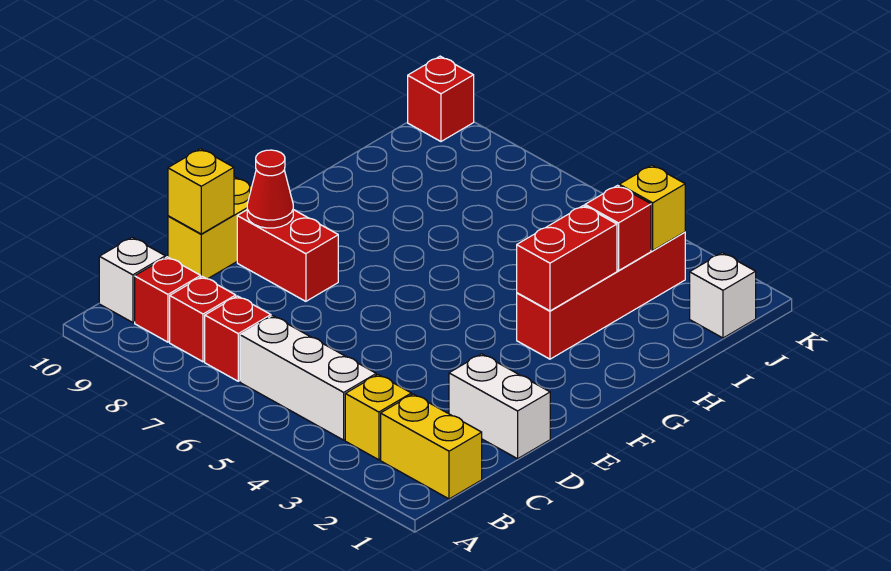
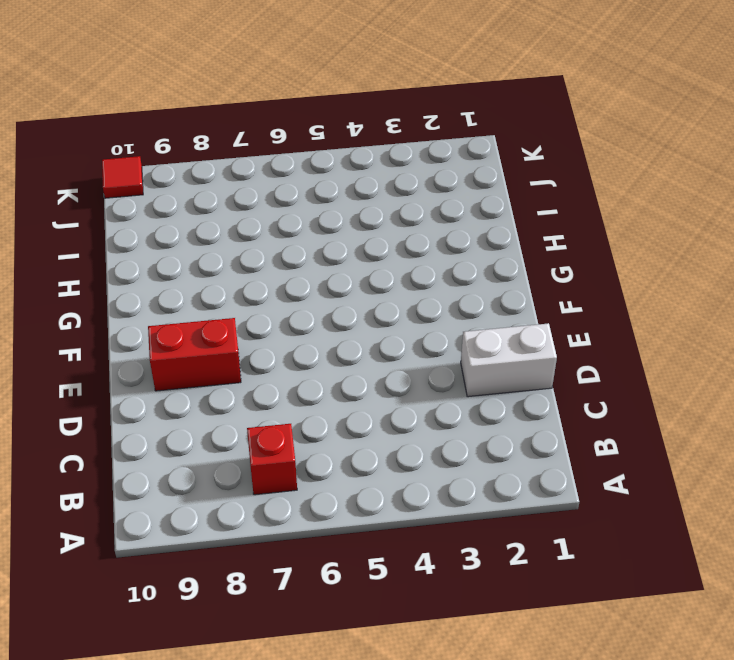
red 1x1 tile [102,156,143,198] -> red 1x1 brick [408,56,474,141]
none -> yellow 1x2 brick [381,394,482,499]
none -> yellow 1x1 brick [345,375,411,460]
none -> white 1x3 brick [240,316,376,440]

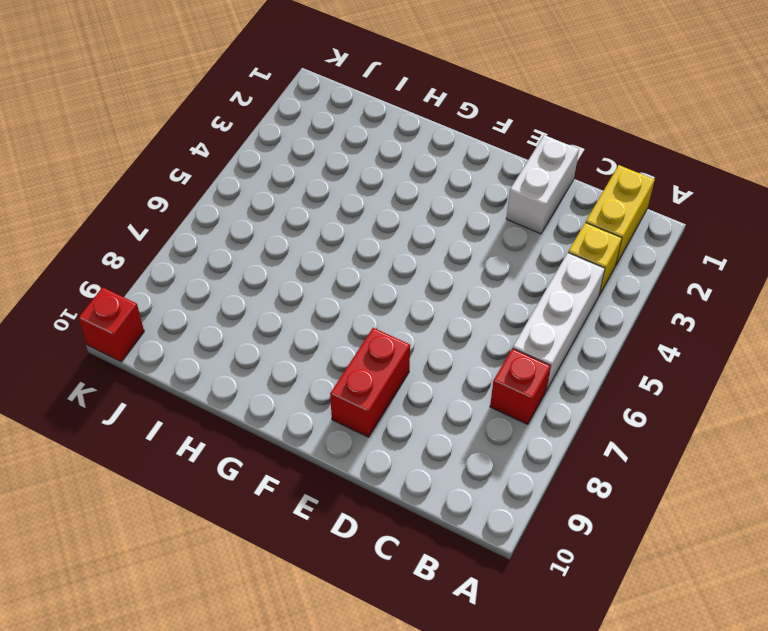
none -> red 1x1 brick [170,276,236,362]
none -> red 1x1 brick [135,257,201,342]
none -> white 1x1 brick [99,237,165,323]

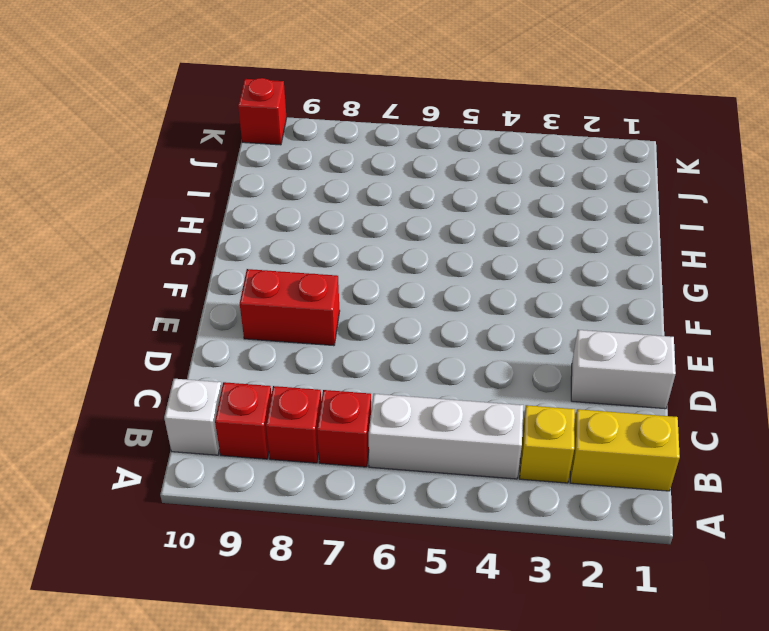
none -> yellow 1x2 brick [168,177,252,279]
none -> red 1x4 brick [517,232,685,359]
none -> white 1x1 brick [690,253,756,338]

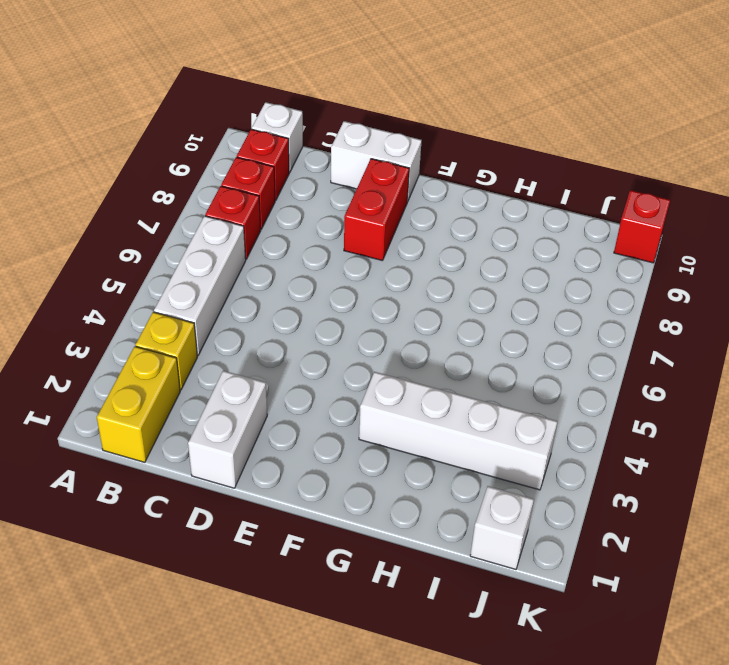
white 1x2 brick [331,121,422,201] -> yellow 1x2 brick [168,177,252,279]
white 1x4 brick [359,372,558,490] -> red 1x4 brick [517,232,685,359]
none -> yellow 1x1 brick [168,149,234,234]
none -> red 1x1 cone [247,150,293,228]
none -> red 1x2 brick [517,206,617,311]

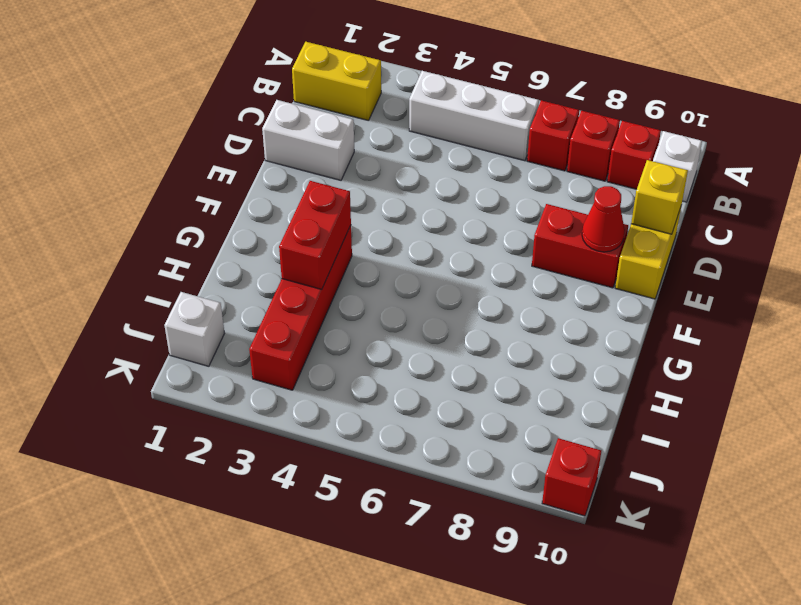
none -> yellow 1x1 brick [345,375,411,460]
none -> red 1x1 brick [585,185,651,271]
none -> yellow 1x1 brick [619,165,685,250]

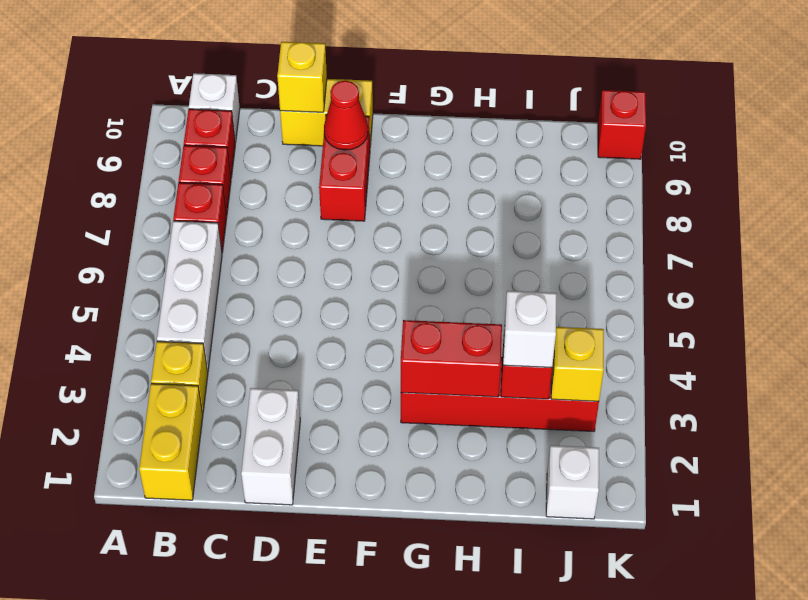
white 1x1 brick [503,291,557,368] -> none

